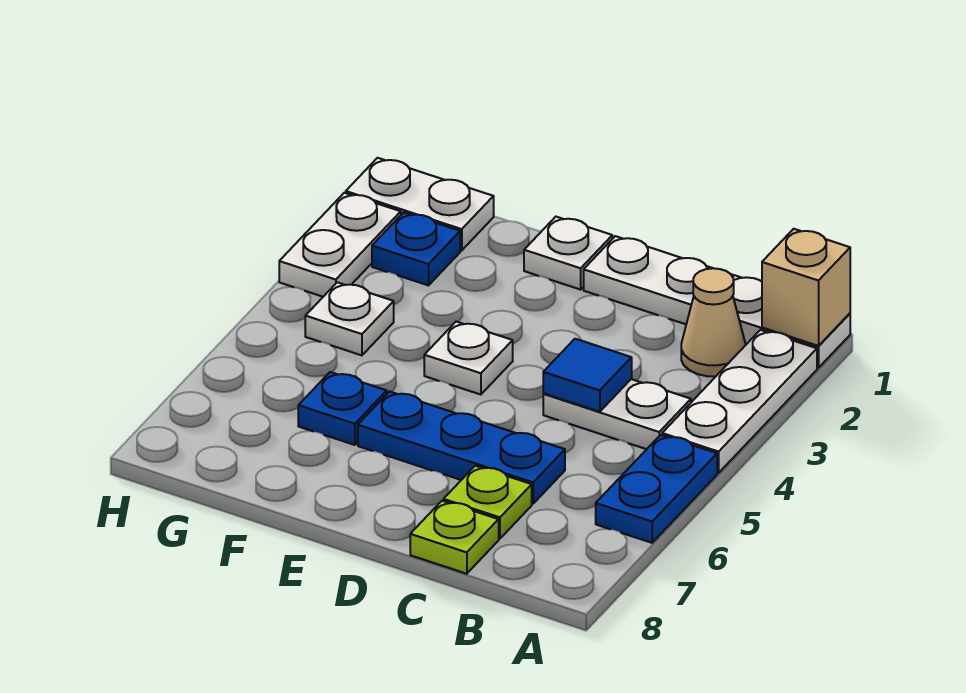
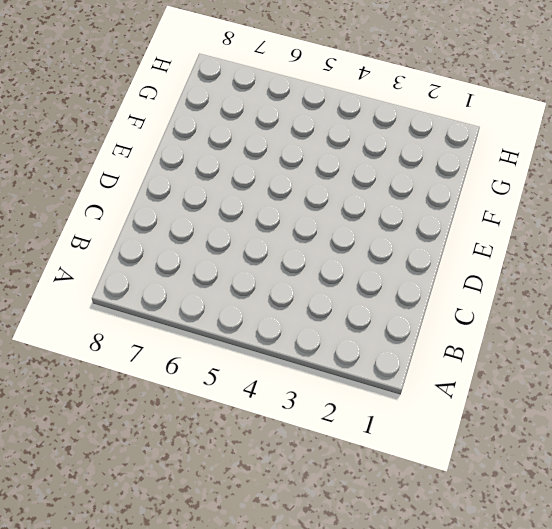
none -> white 1x4 plate [584,236,850,368]
none -> white 1x3 plate [662,330,817,473]
none -> blue 1x2 plate [596,435,717,543]

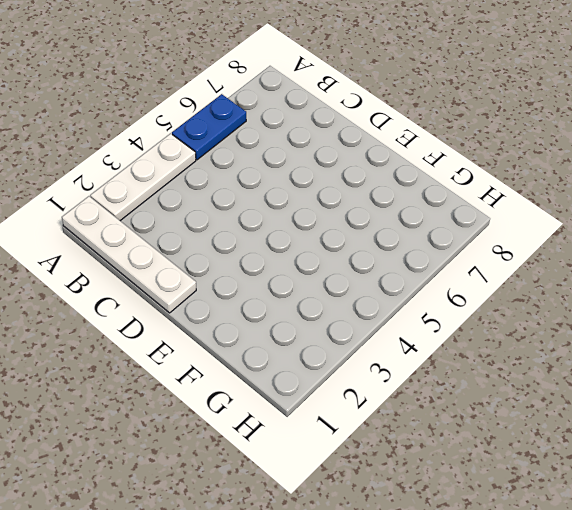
none -> tan 1x1 cone [681,268,746,376]
none -> white 1x2 plate [543,379,691,449]
none -> blue 1x3 plate [358,392,565,504]

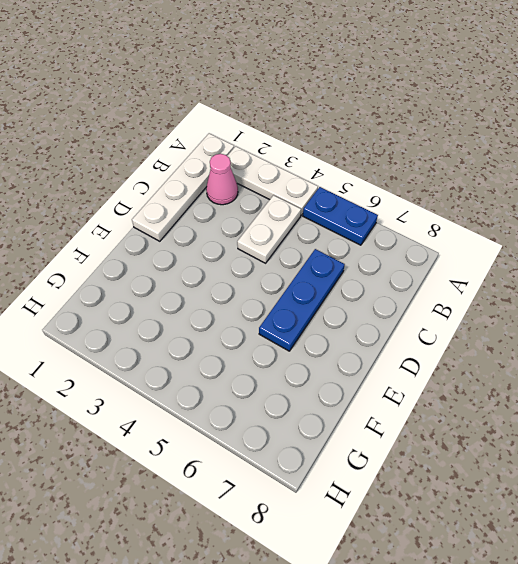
pink 1x1 cone [206,154,238,205] -> tan 1x1 cone [681,268,746,376]
none -> lime 1x1 plate [444,466,532,539]
none -> lime 1x1 plate [410,501,499,574]
none -> white 1x1 plate [524,217,612,290]

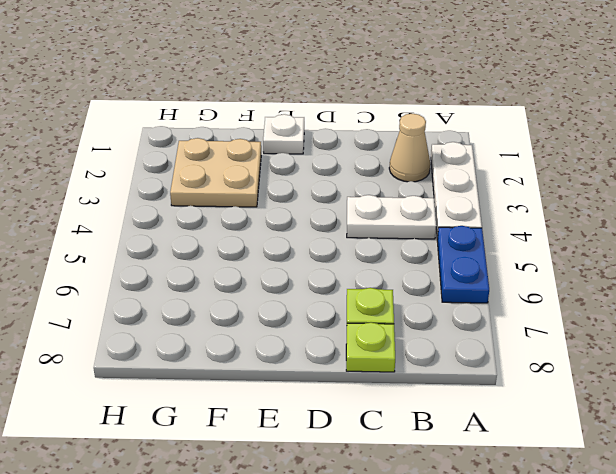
tan 2x2 plate [170,138,261,207] -> blue 1x1 plate [372,212,460,285]
none -> white 1x4 plate [584,236,850,368]
none -> blue 1x3 plate [358,392,565,504]
none -> white 1x1 plate [424,322,513,395]

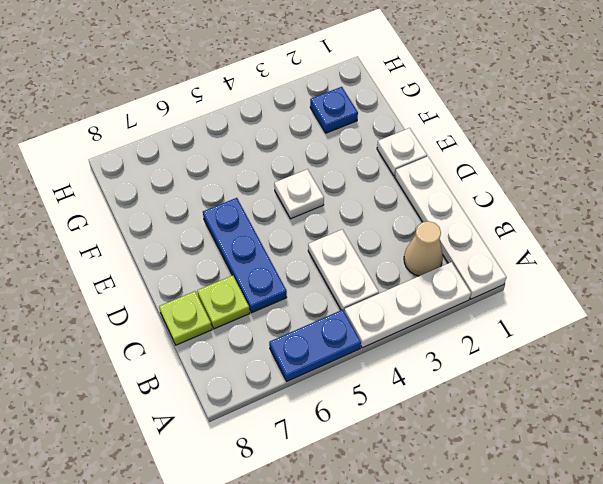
none -> blue 1x1 plate [298,372,387,445]
none -> white 1x2 plate [346,158,494,250]
none -> white 1x1 plate [305,282,394,355]

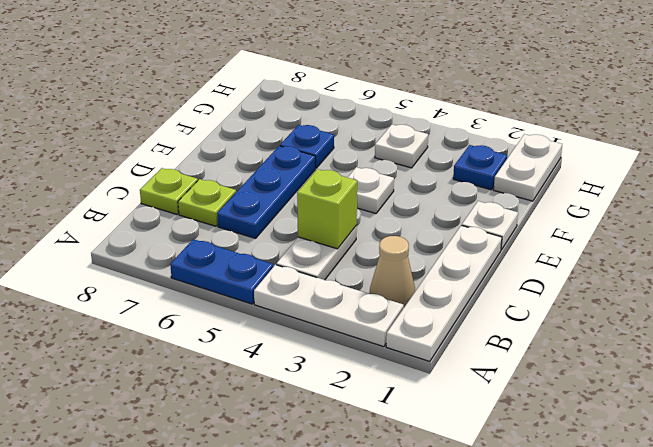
lime 1x1 brick [297,169,357,249] -> blue 1x1 tile [543,339,632,412]
none -> white 1x2 plate [279,193,401,297]
none -> tan 1x1 brick [762,229,850,346]

